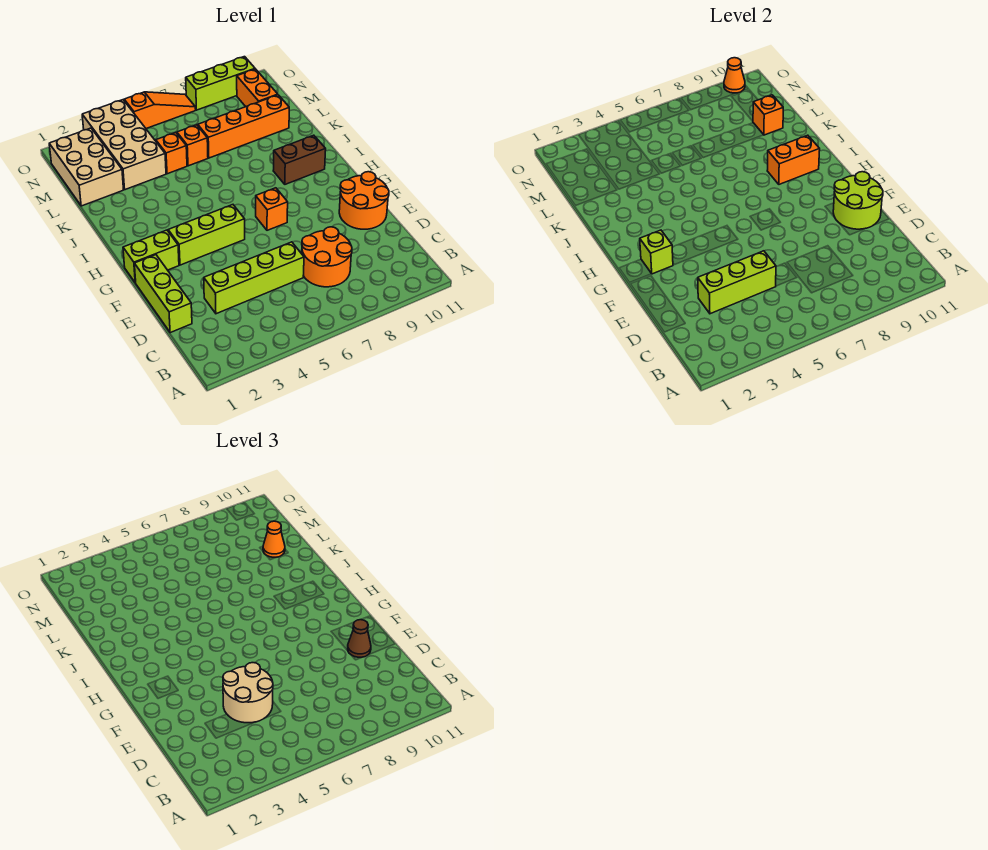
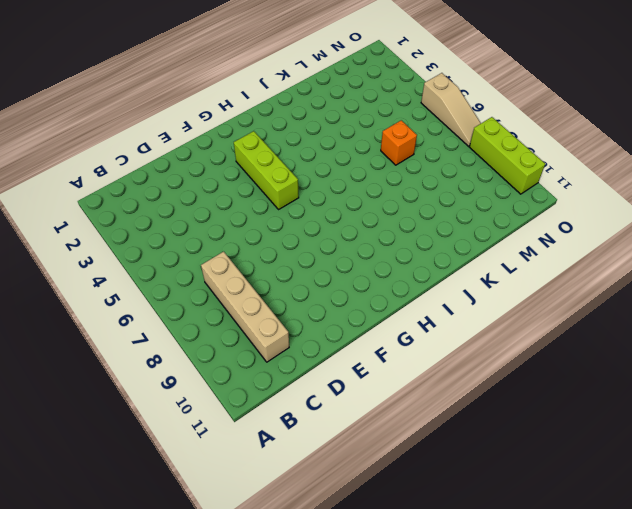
tan 1x4 brick [201,252,289,362] -> orange 2x2 round brick [302,227,352,287]
tan 1x3 slope [421,73,481,146] -> orange 1x3 slope [124,92,196,128]
none -> lime 1x3 brick [134,255,192,333]
none -> lime 1x4 brick [204,242,304,314]
none -> orange 2x2 round brick [339,172,389,229]

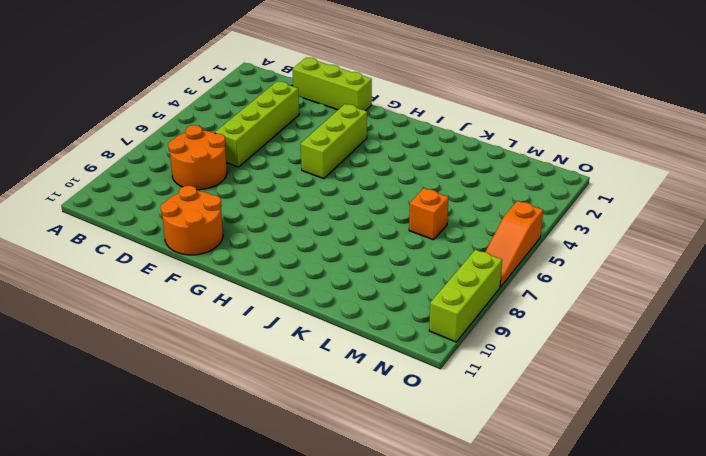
none -> lime 1x2 brick [123,230,179,283]
none -> orange 1x1 brick [256,188,288,230]
none -> brown 1x2 brick [273,135,326,184]

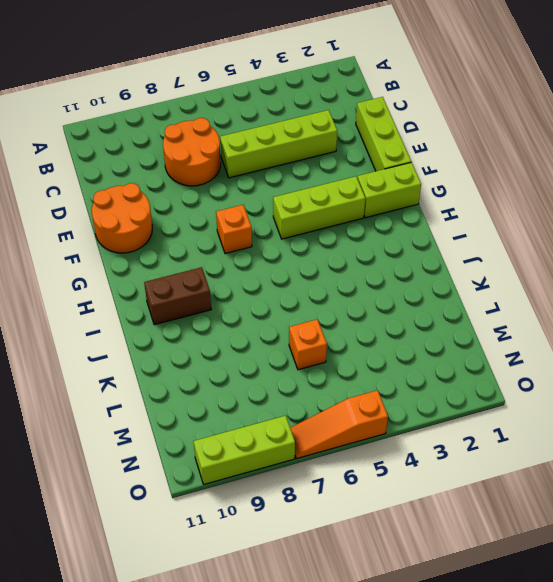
none -> tan 2x3 brick [49,128,124,206]
none -> tan 2x4 brick [82,100,166,190]
none -> orange 1x1 brick [156,133,187,174]

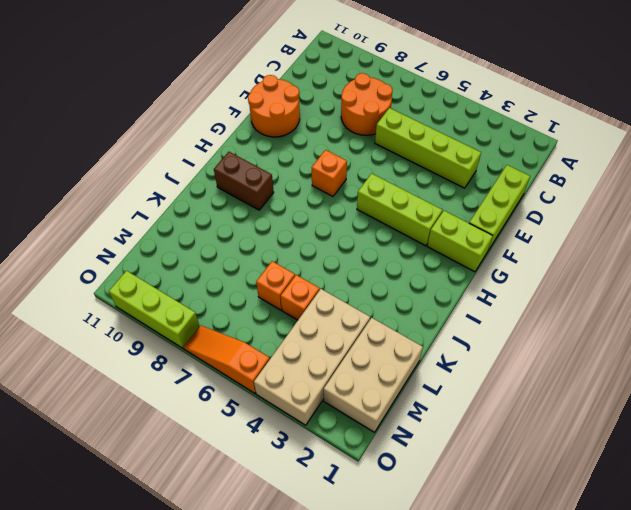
none -> orange 1x4 brick [198,95,289,158]
none -> orange 1x2 brick [237,69,278,107]
none -> lime 1x3 brick [698,251,776,314]

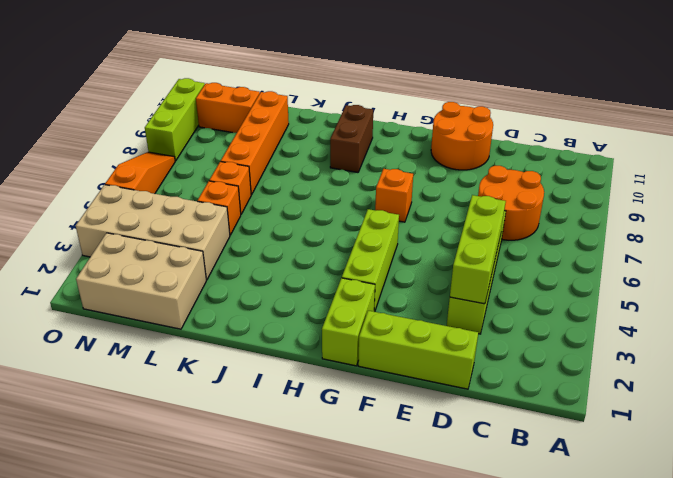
none -> lime 2x2 round brick [833,172,883,229]
none -> lime 1x1 brick [640,230,673,274]
none -> orange 1x2 brick [767,135,820,184]

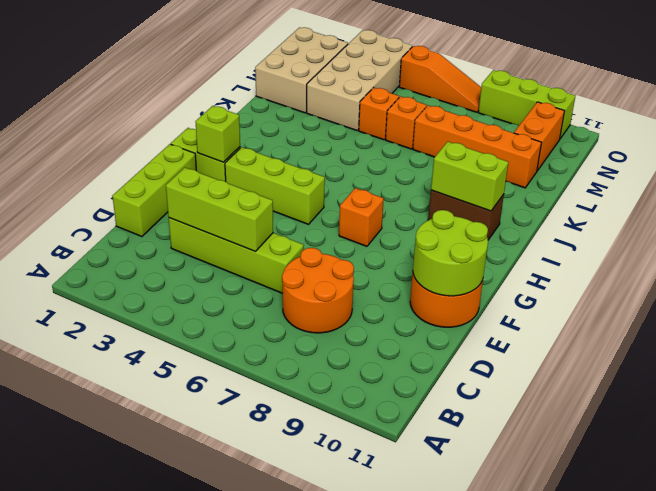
lime 1x2 brick [431,142,508,211] -> orange 1x2 brick [767,135,820,184]
none -> orange 1x1 brick [753,95,783,135]
none -> orange 1x1 cone [724,58,745,93]
none -> tan 2x2 round brick [223,663,273,723]

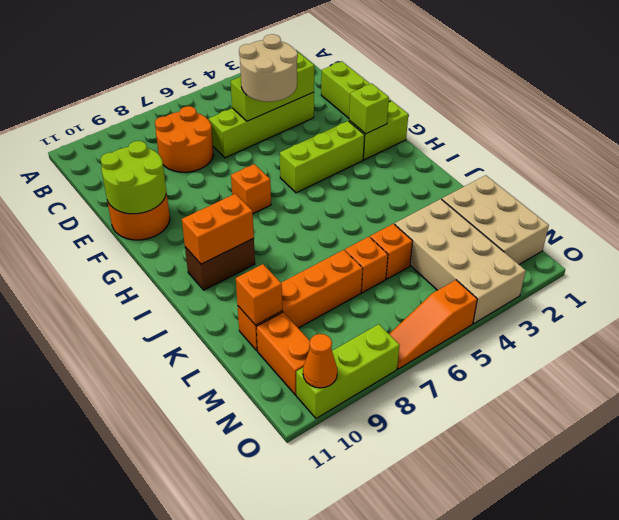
none -> brown 1x1 cone [348,620,371,658]
none -> orange 1x1 cone [263,521,285,557]

